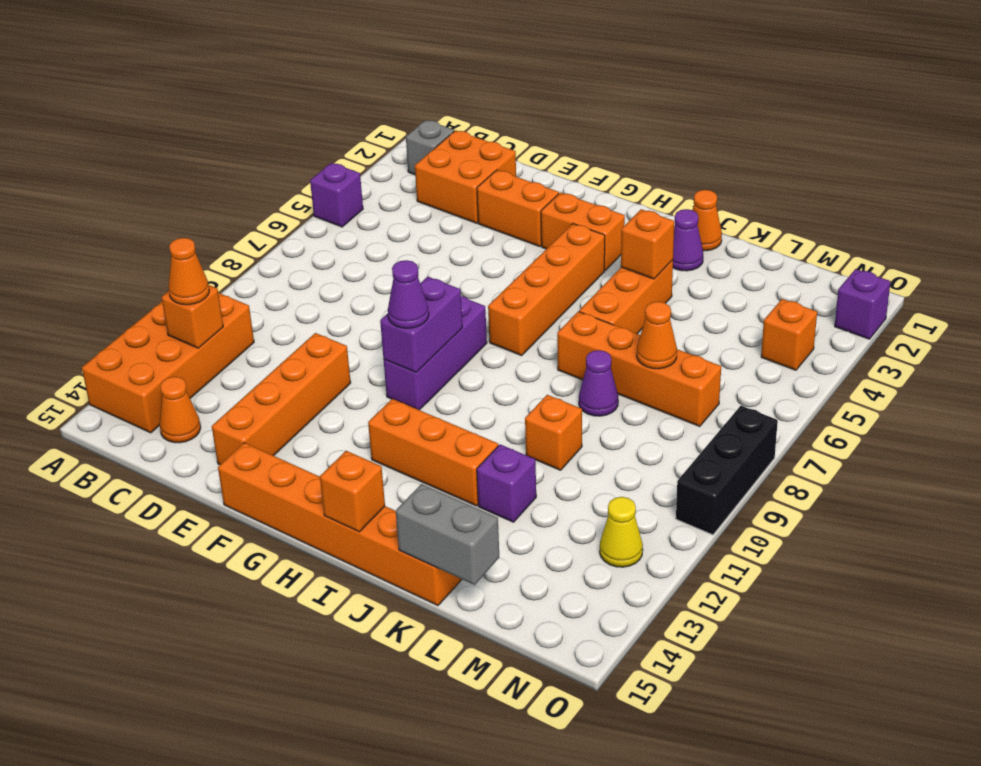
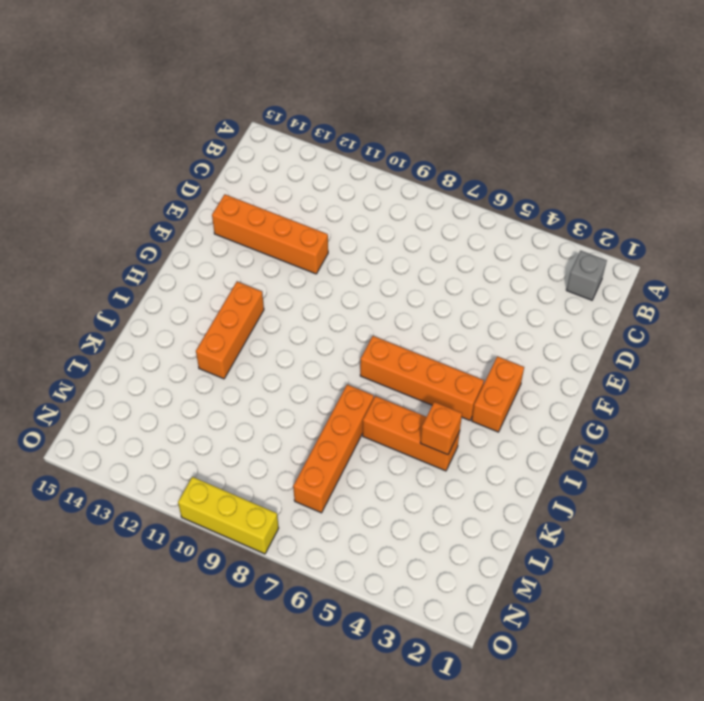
yellow 1x3 brick [178,477,279,554] -> black 1x3 brick [676,406,778,535]
none -> purple 1x1 brick [310,163,363,227]
none -> orange 2x4 brick [82,293,254,433]
none -> orange 2x2 brick [415,130,516,223]
none -> orange 1x1 cone [160,377,201,443]

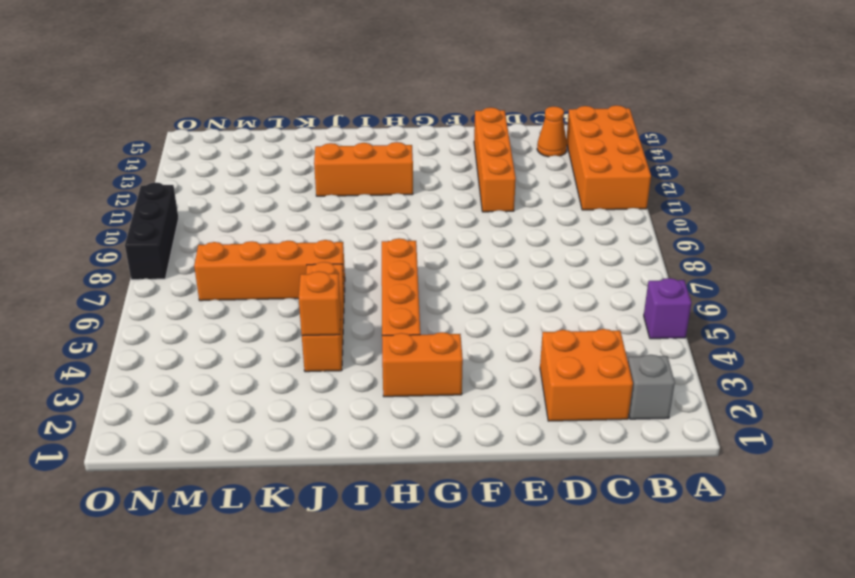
none -> orange 1x2 brick [477,170,559,247]
none -> orange 1x6 brick [218,443,462,606]
none -> purple 1x3 brick [384,296,487,410]
none -> orange 1x1 cone [693,190,722,251]

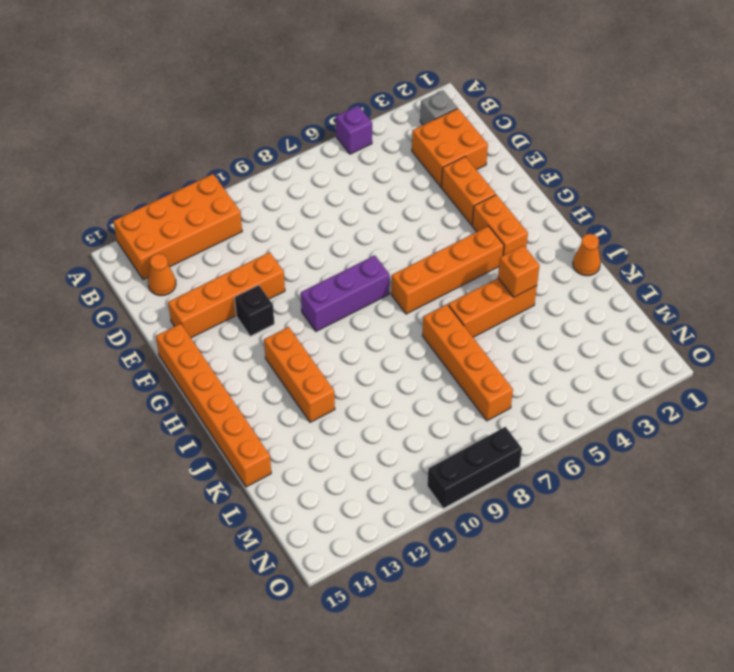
black 1x1 brick [234,285,274,336] -> none
none -> purple 1x1 cone [673,209,703,271]
none -> purple 1x1 cone [579,350,618,416]
none -> orange 1x1 brick [525,395,582,470]
none -> purple 1x1 brick [477,444,536,522]

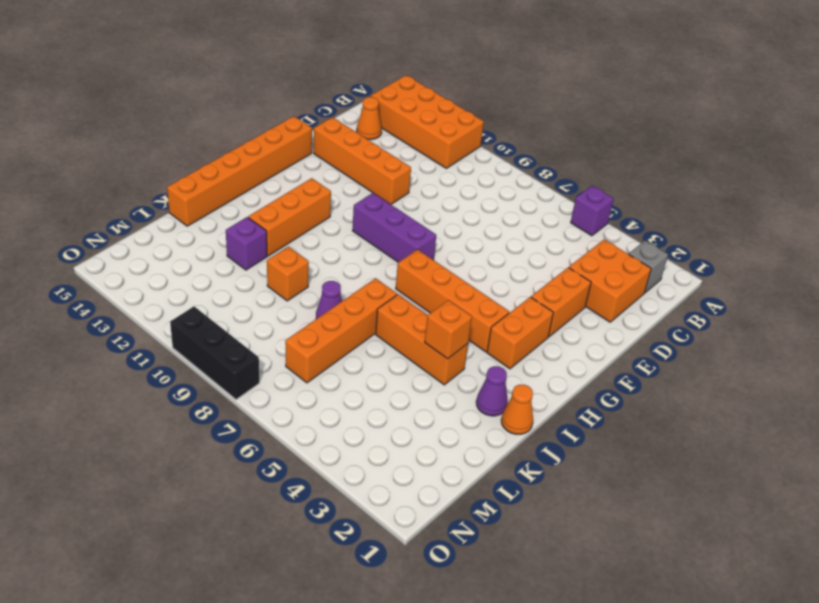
none -> orange 1x1 brick [761,299,817,370]
none -> yellow 1x1 cone [600,497,643,567]
none -> purple 1x1 brick [835,269,891,339]
none -> orange 1x1 brick [161,285,223,348]

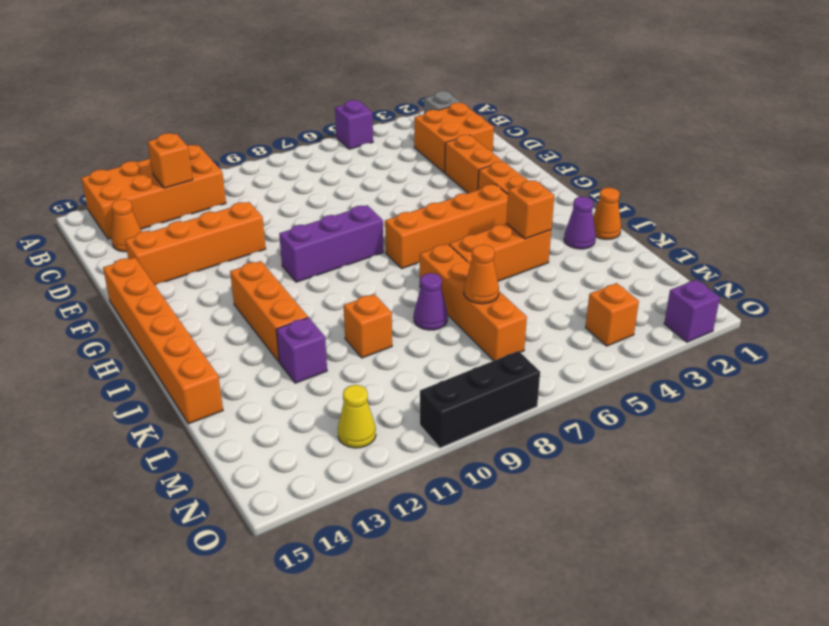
none -> purple 1x2 brick [380,277,462,372]
none -> orange 1x1 brick [320,451,385,532]
none -> grey 1x2 brick [396,484,499,585]
none -> orange 1x1 cone [168,238,209,305]

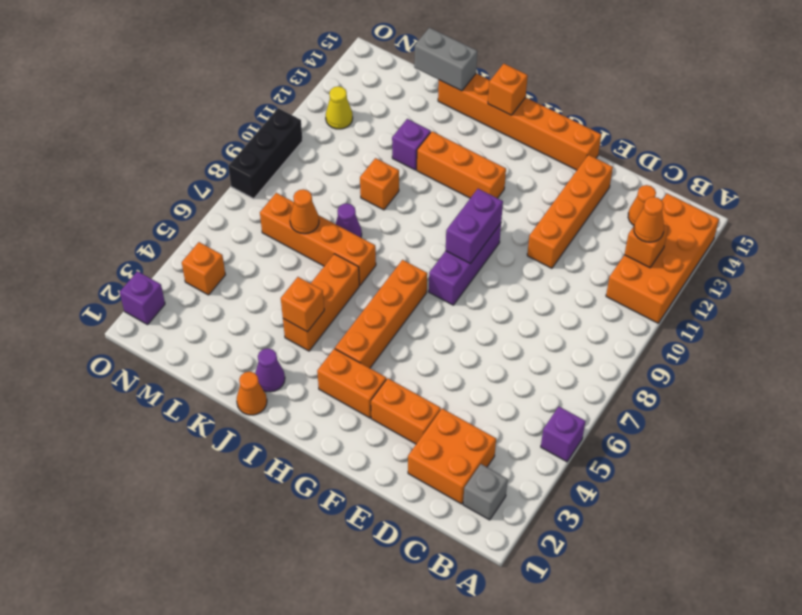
none -> purple 1x1 cone [388,260,429,328]

